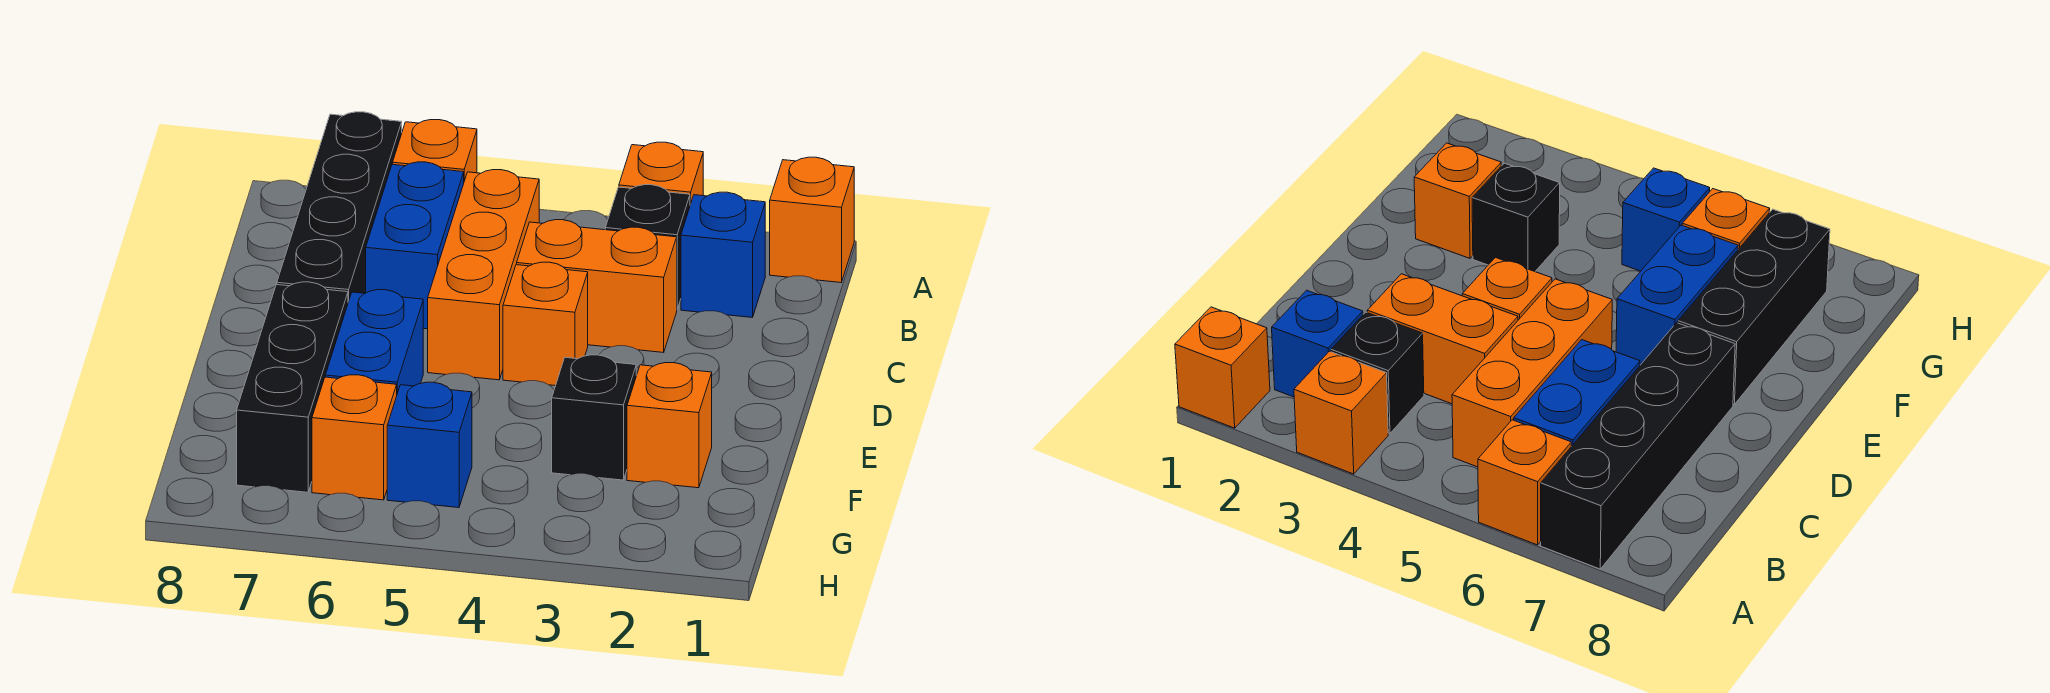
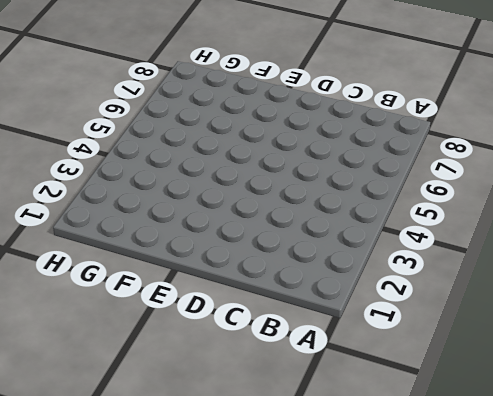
none -> orange 1x1 brick [770,157,854,282]
none -> orange 1x1 brick [619,142,703,205]
none -> orange 1x1 brick [393,120,477,181]

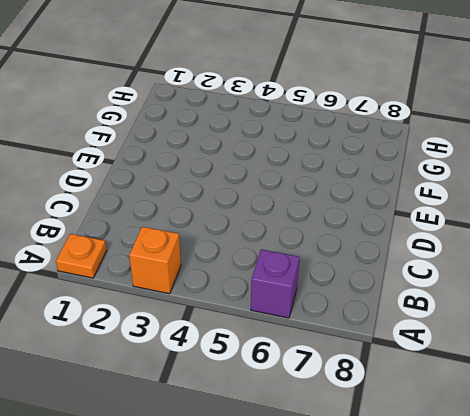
orange 1x1 plate [56,234,107,278] -> orange 1x1 brick [770,157,854,282]
purple 1x1 brick [251,249,300,318] -> orange 1x1 brick [393,120,477,181]
none -> black 1x4 brick [277,112,402,302]
none -> blue 1x1 brick [681,192,765,317]
none -> black 1x1 brick [605,185,690,309]

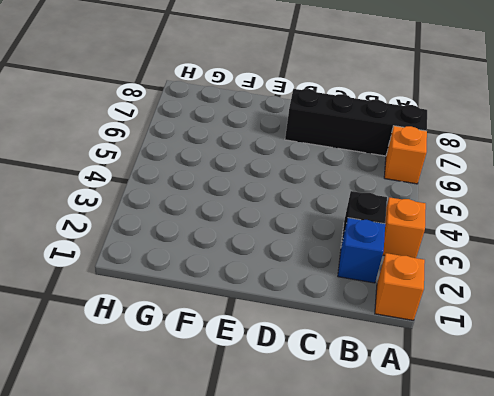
none -> orange 1x3 brick [428,170,539,380]
none -> blue 1x2 brick [366,162,464,329]
none -> orange 1x2 brick [517,220,677,352]

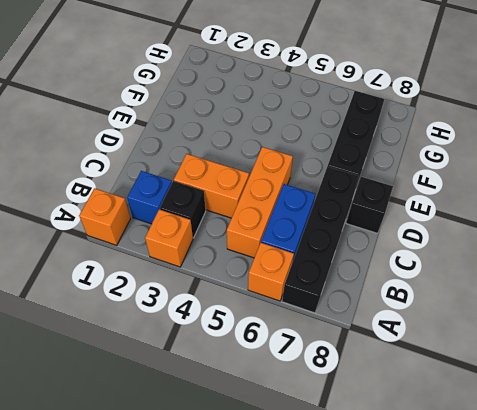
black 1x1 brick [346,177,393,233] -> black 1x1 brick moved to [552,355,636,480]
none -> orange 1x1 brick [503,262,588,386]
none -> blue 1x2 brick [325,290,423,393]
none -> orange 1x1 brick [627,363,712,488]

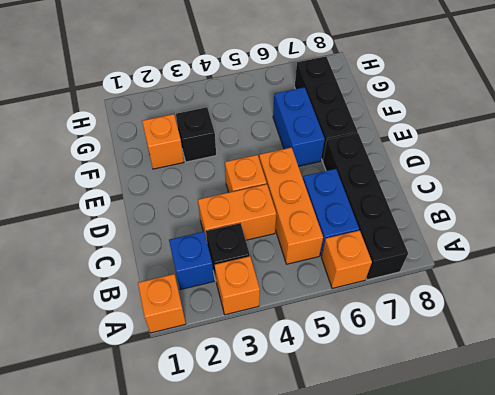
none -> blue 1x1 brick [387,382,472,508]
none -> orange 1x1 brick [312,375,397,500]

